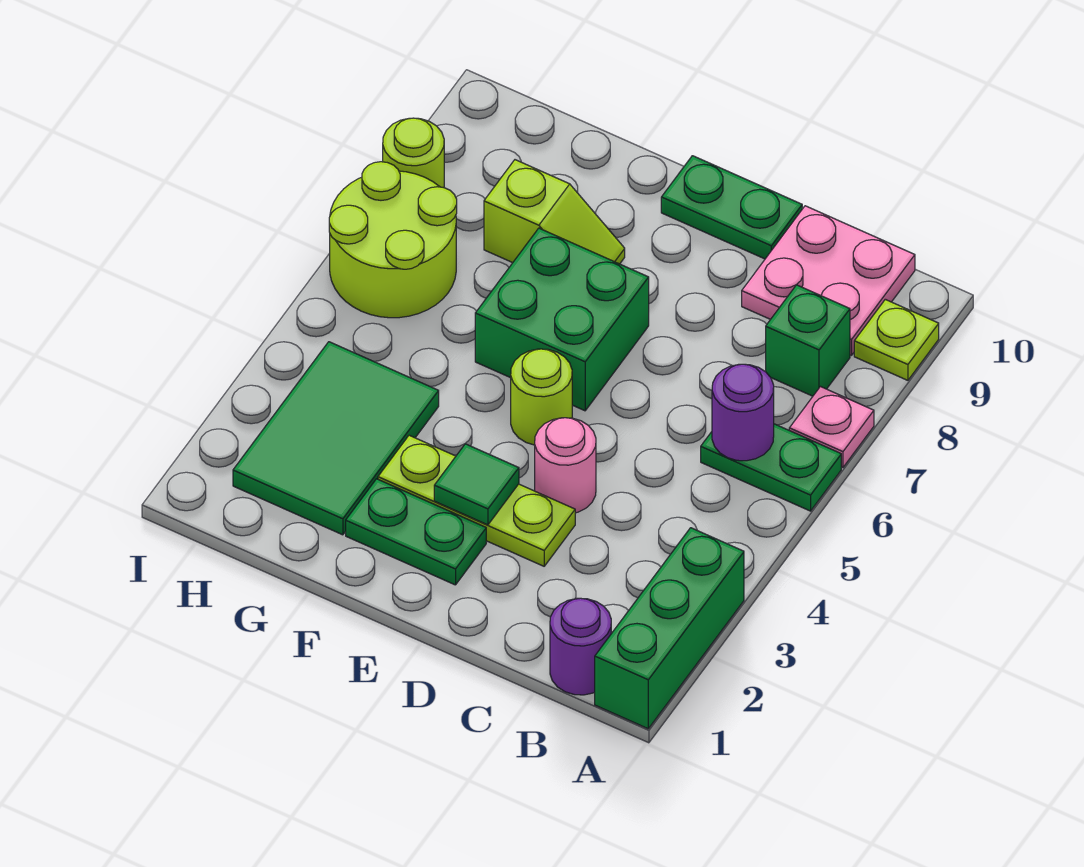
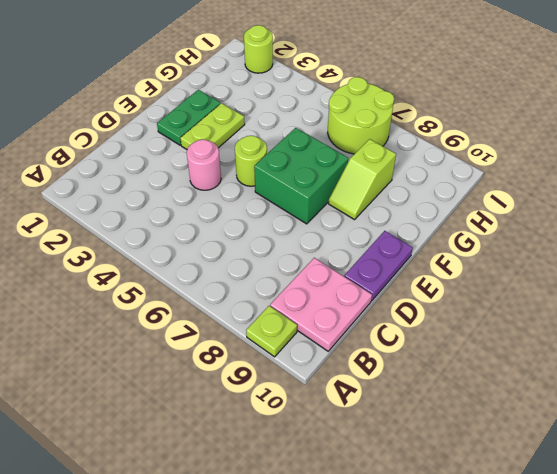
purple 1x2 plate [344,231,413,301] -> green 1x2 plate [661,156,802,259]
lime 1x2 plate [180,103,245,149] -> lime 1x3 plate [378,435,575,566]
lime 1x1 round brick [244,25,273,73] -> lime 1x1 round brick moved to [383,118,444,188]
none -> green 1x3 brick [595,528,744,729]
none -> green 1x2 plate [701,424,841,511]
none -> pink 1x1 plate [789,387,874,467]

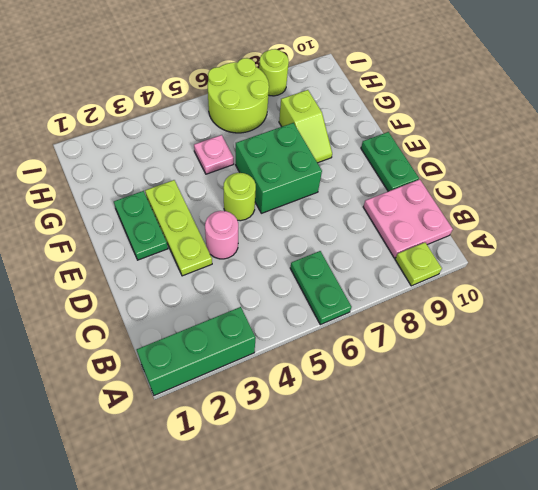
pink 1x1 plate [194,135,234,174] -> pink 1x1 plate moved to [789,387,874,467]
none -> purple 1x1 round brick [550,598,611,695]
none -> green 1x1 brick [766,285,850,396]
none -> green 2x3 tile [233,342,439,535]

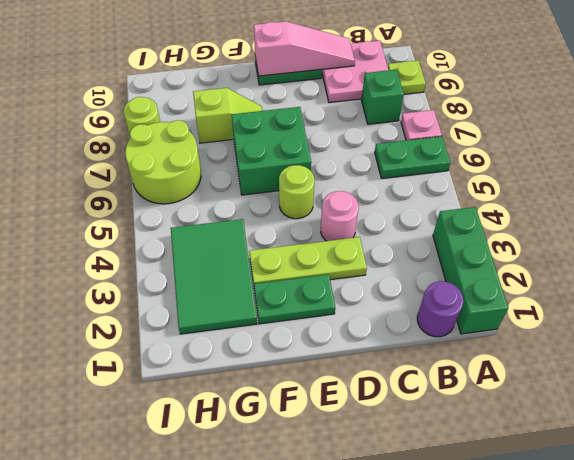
pink 1x3 slope [254,21,355,76] -> none
none -> purple 1x1 round brick [712,364,774,461]
none -> green 1x1 tile [434,444,519,525]

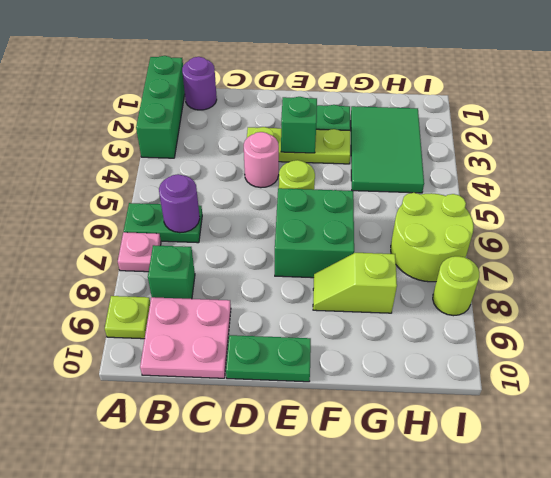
green 1x1 brick [281,97,317,153] -> green 1x1 tile [434,444,519,525]

